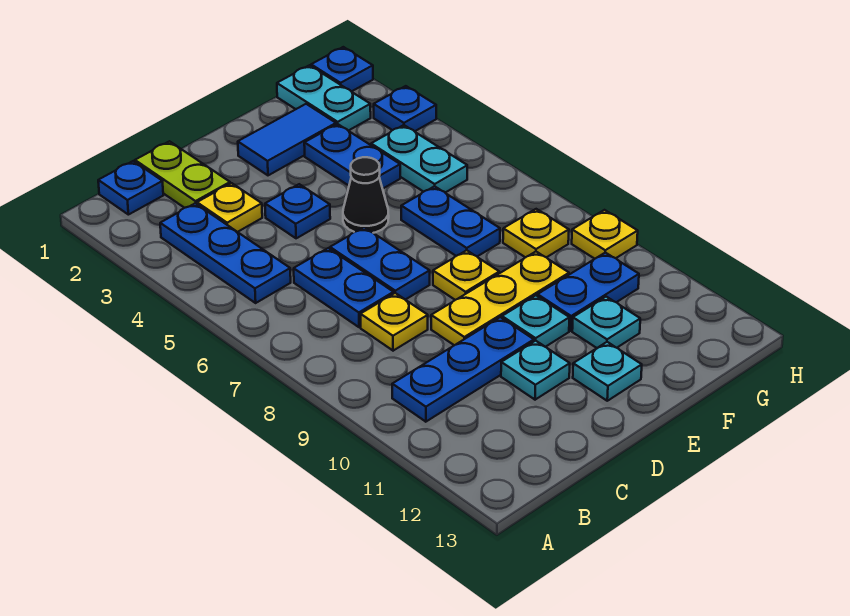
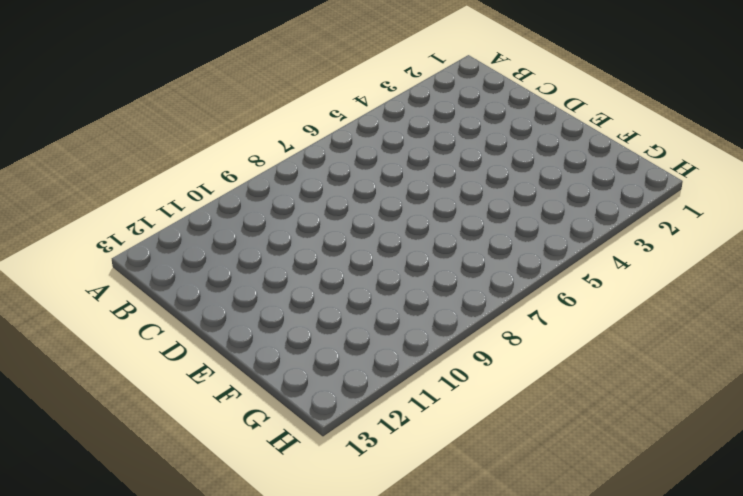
none -> blue 1x1 plate [98,161,163,215]
none -> blue 1x3 plate [160,203,291,303]
none -> blue 1x3 plate [392,317,534,422]

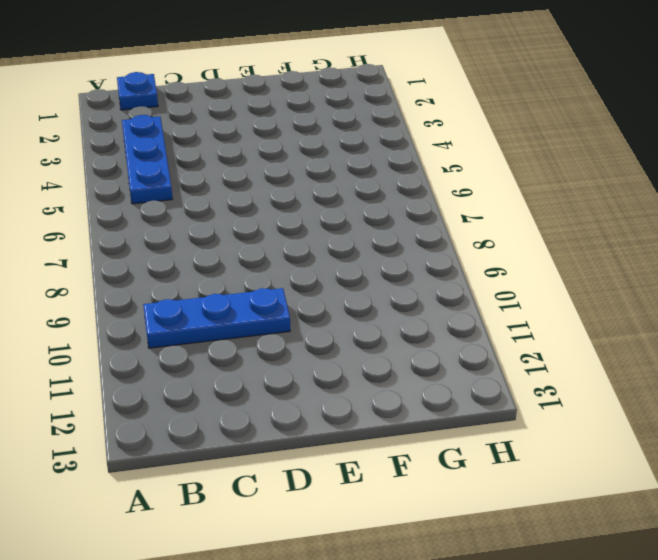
none -> lime 1x2 plate [135,141,230,208]
none -> yellow 1x1 plate [197,183,262,232]
none -> blue 1x2 plate [294,248,394,327]

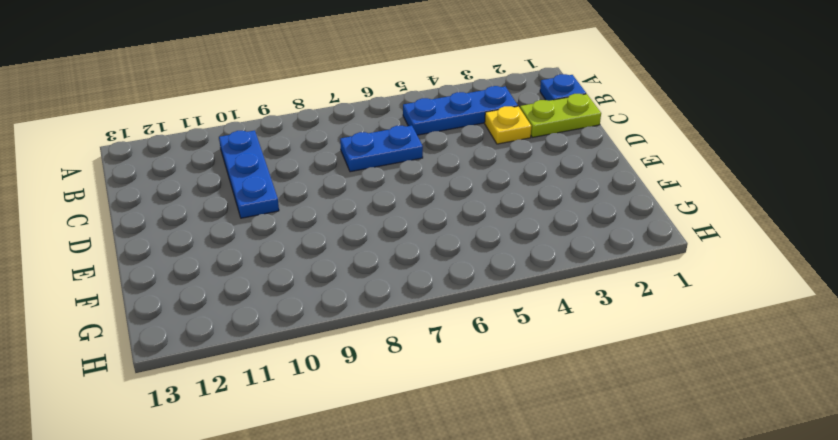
none -> yellow 1x1 plate [360,293,428,351]
none -> blue 1x1 plate [265,184,330,238]
none -> blue 1x2 plate [330,227,430,300]

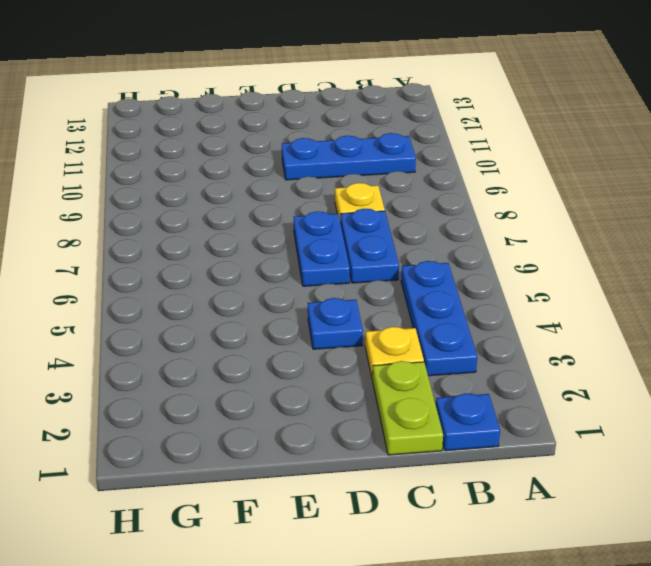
none -> yellow 1x3 plate [431,252,569,345]
none -> cyan 1x1 plate [501,341,570,400]
none -> blue 1x2 tile [238,104,336,175]

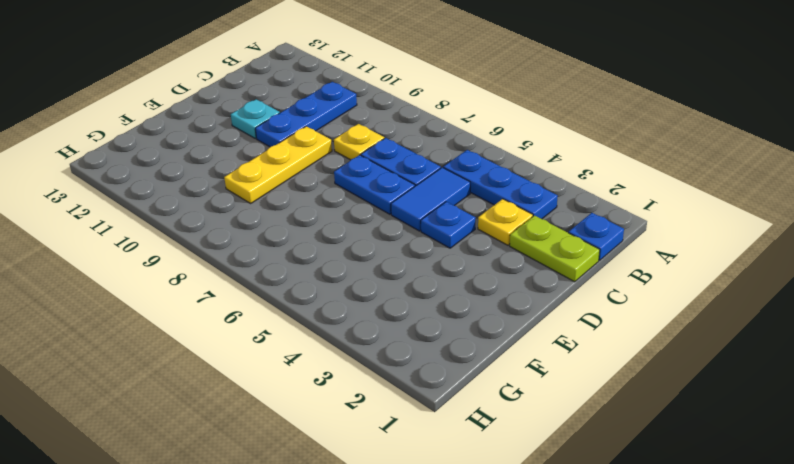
blue 1x2 tile [391,167,470,231] -> blue 1x2 tile moved to [238,104,336,175]
none -> black 1x1 cone [343,157,389,233]
none -> yellow 1x1 plate [433,250,499,300]
none -> cyan 1x1 plate [502,295,569,347]

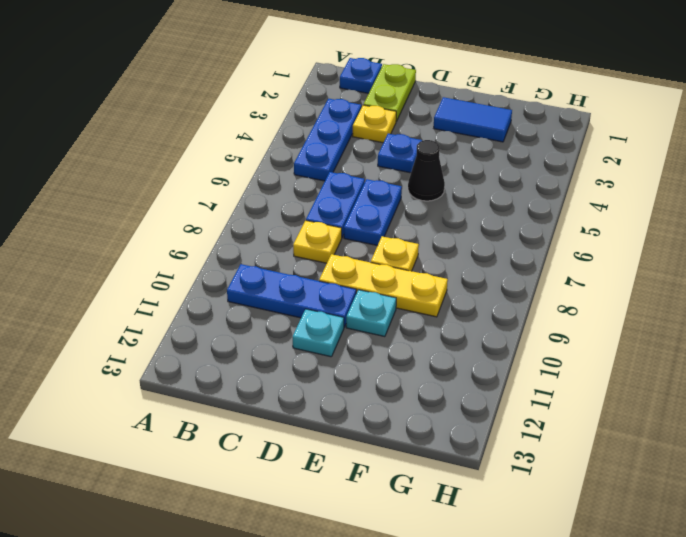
none -> cyan 1x1 plate [573,342,642,401]
none -> blue 1x2 plate [304,124,400,189]
none -> blue 1x2 plate [401,186,500,256]

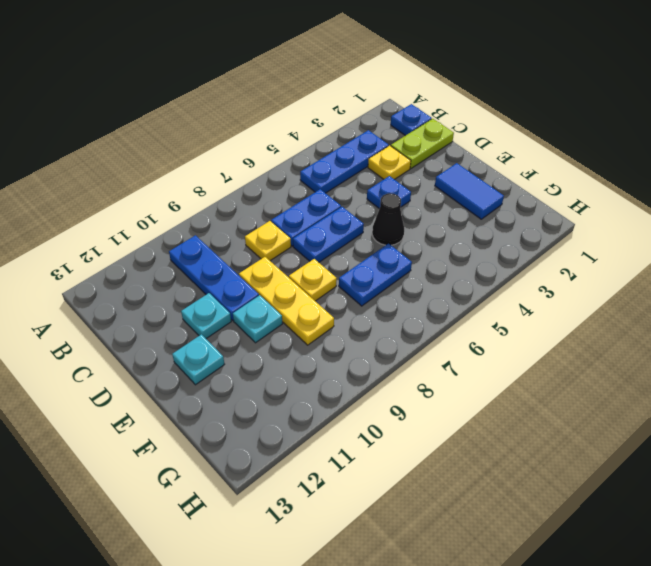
none -> blue 1x2 plate [304,124,400,189]
none -> blue 1x2 plate [537,253,639,331]
none -> cyan 1x1 plate [572,297,640,348]

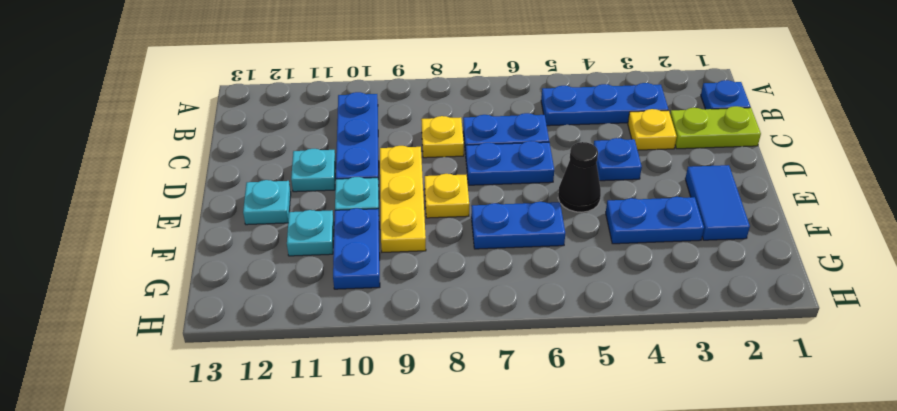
none -> cyan 1x2 plate [277,65,371,131]
none -> cyan 1x2 plate [371,125,467,193]
none -> yellow 1x1 plate [503,209,569,257]

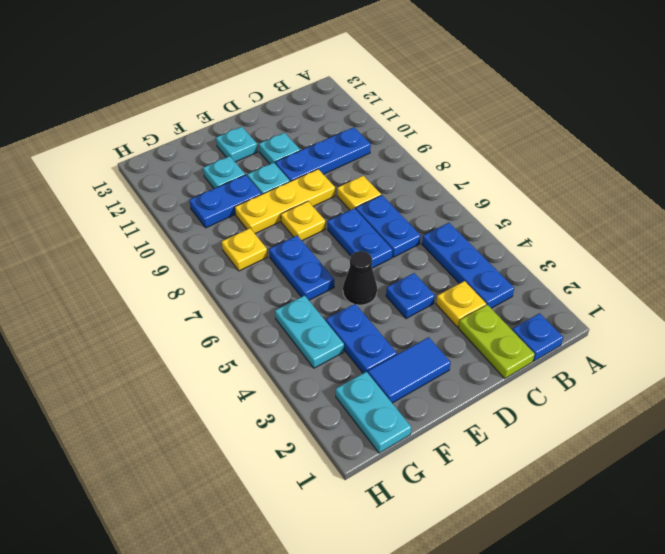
none -> blue 1x1 plate [311,47,373,92]
none -> blue 1x1 plate [374,86,436,131]
none -> yellow 1x1 plate [572,210,638,259]

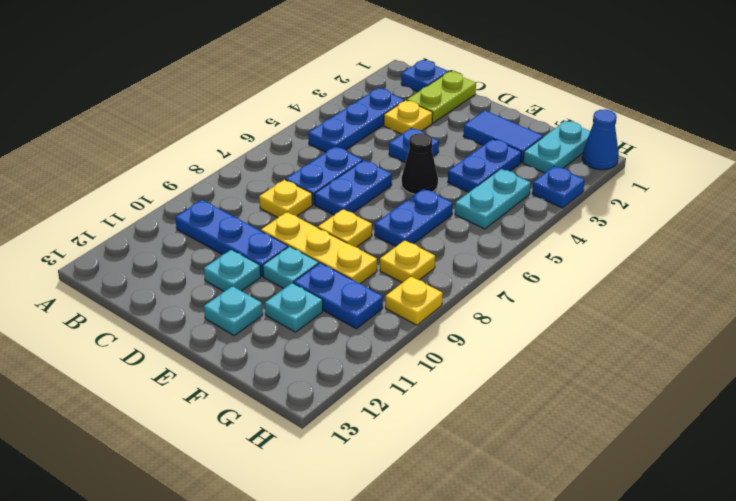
blue 1x1 cone [582,109,619,170] -> blue 1x1 plate [311,47,373,92]

